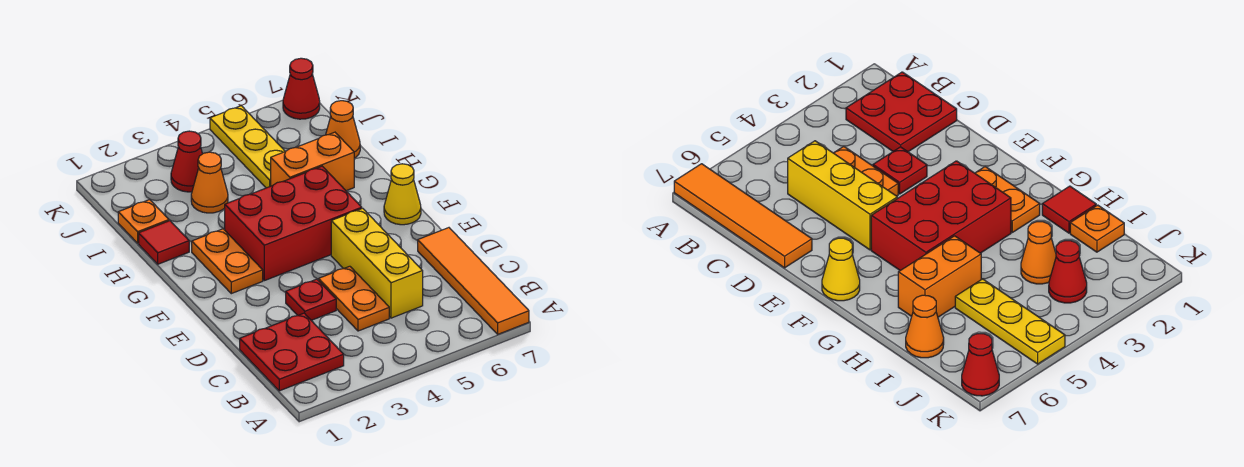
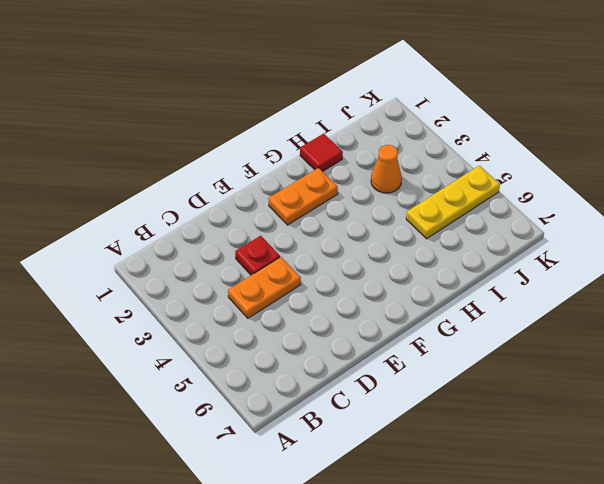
none -> orange 1x4 tile [418,228,529,334]
none -> red 2x2 plate [240,313,344,391]
none -> yellow 1x3 brick [331,208,423,318]

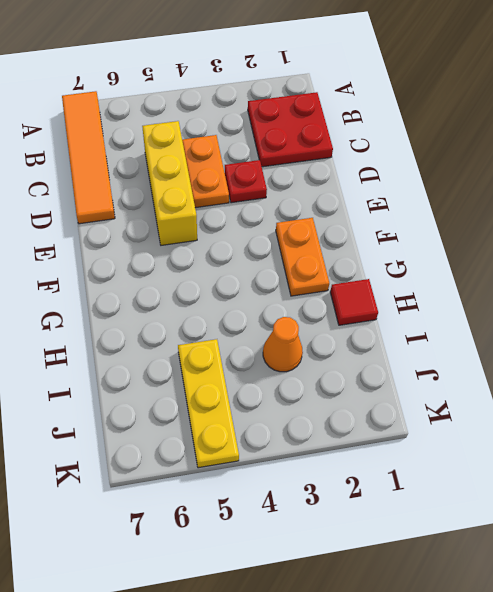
none -> red 2x3 brick [225,166,362,281]
none -> yellow 1x1 cone [384,164,421,225]
none -> orange 1x2 brick [271,132,354,191]

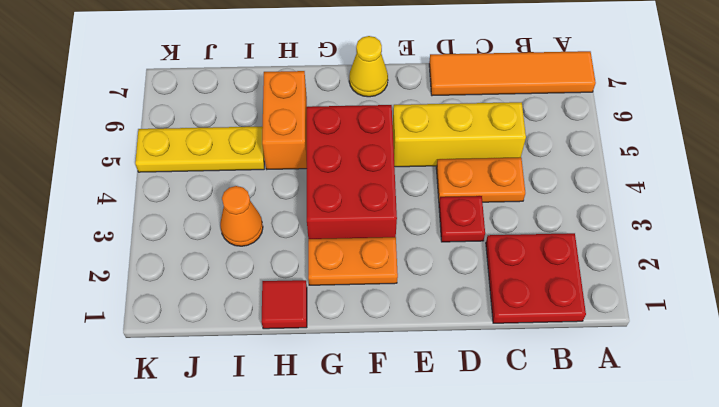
none -> orange 1x1 plate [118,200,169,243]
none -> orange 1x1 cone [326,101,360,158]
none -> red 1x1 cone [171,131,202,192]

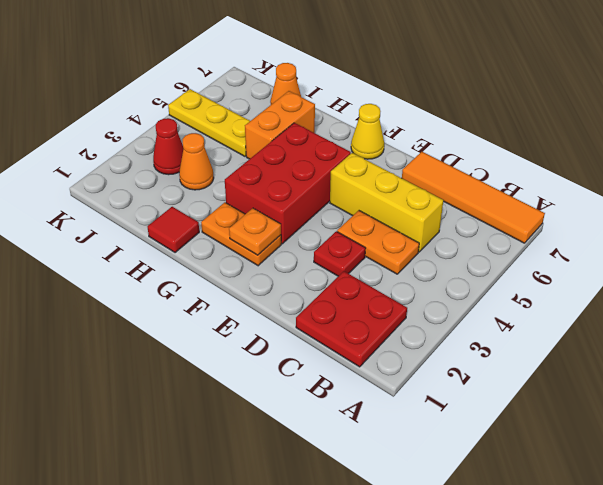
orange 1x1 plate [229,208,281,255] -> orange 1x1 plate moved to [118,200,169,243]
none -> red 1x1 cone [283,58,320,119]

